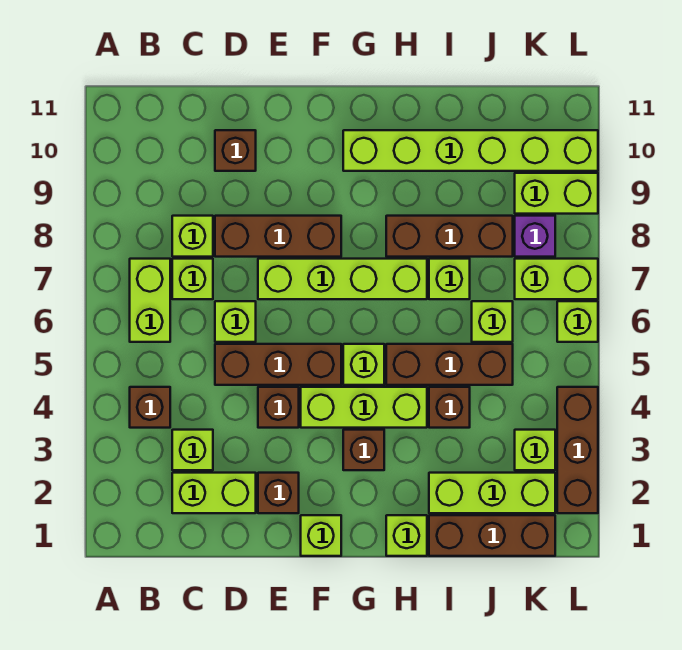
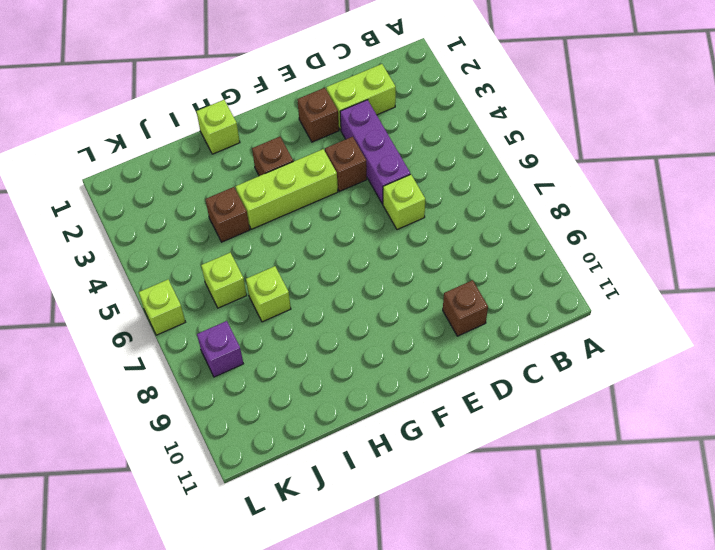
purple 1x3 brick [340,100,410,204] -> brown 1x3 brick [215,344,341,385]
none -> brown 1x1 brick [130,387,170,428]
none -> lime 1x2 brick [130,259,170,342]
none -> lime 1x1 brick [172,430,213,470]
none -> lime 1x1 brick [172,259,213,299]

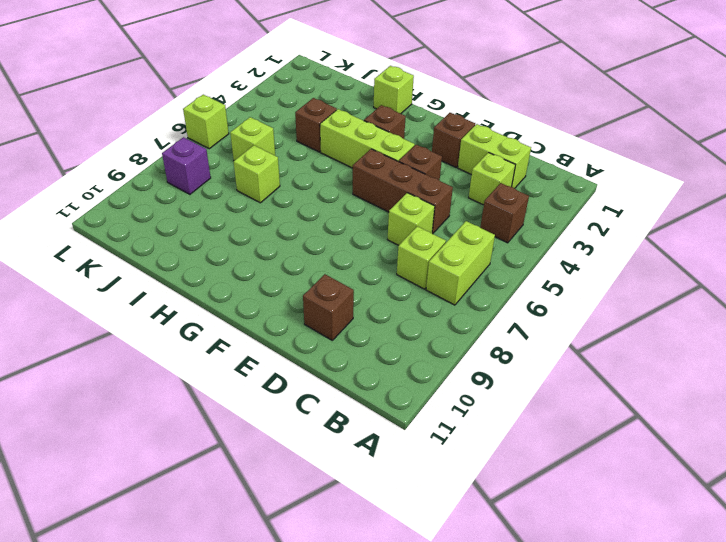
none -> lime 1x1 brick [172,216,213,257]
none -> brown 1x3 brick [215,216,341,257]
none -> lime 1x4 brick [258,259,427,299]
none -> lime 1x1 brick [301,515,341,556]

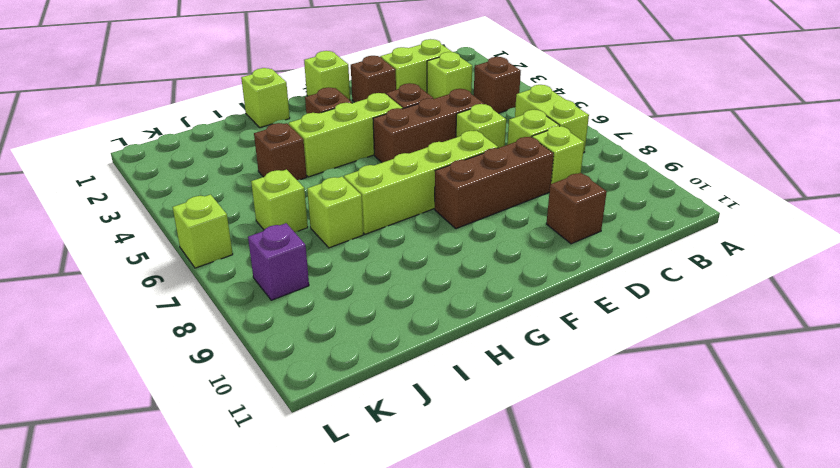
none -> lime 1x1 brick [343,344,384,385]
none -> lime 1x6 brick [343,130,598,171]
none -> brown 1x3 brick [386,344,513,385]
none -> brown 1x3 brick [386,216,513,257]

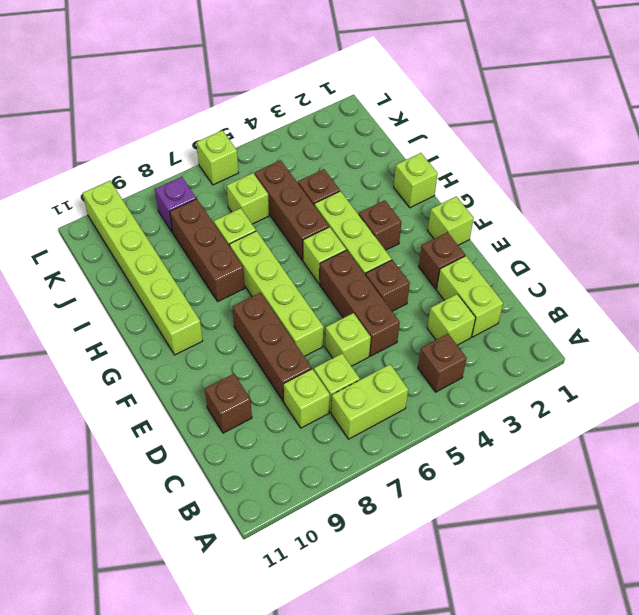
none -> brown 1x3 brick [429,515,555,556]
none -> lime 1x3 brick [429,473,555,513]
none -> lime 1x1 brick [515,430,555,470]
none -> lime 1x2 brick [515,259,598,299]

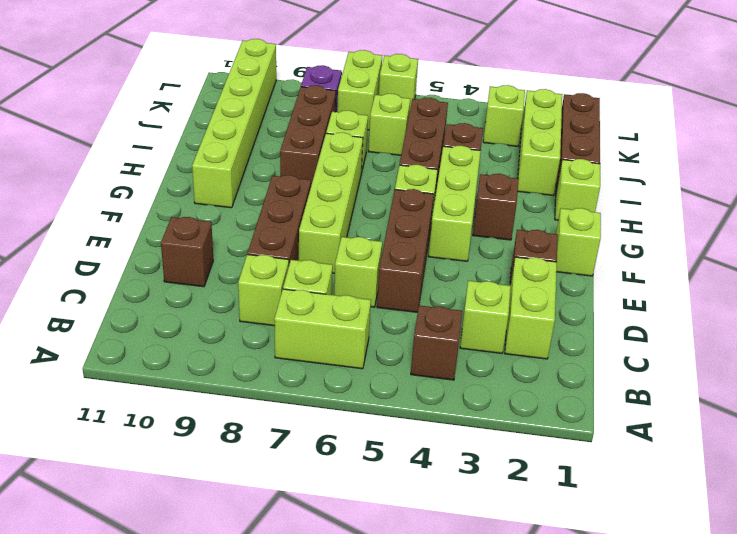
none -> brown 1x1 brick [258,387,299,428]
none -> lime 1x2 brick [515,173,598,214]
none -> brown 1x3 brick [557,387,598,513]

